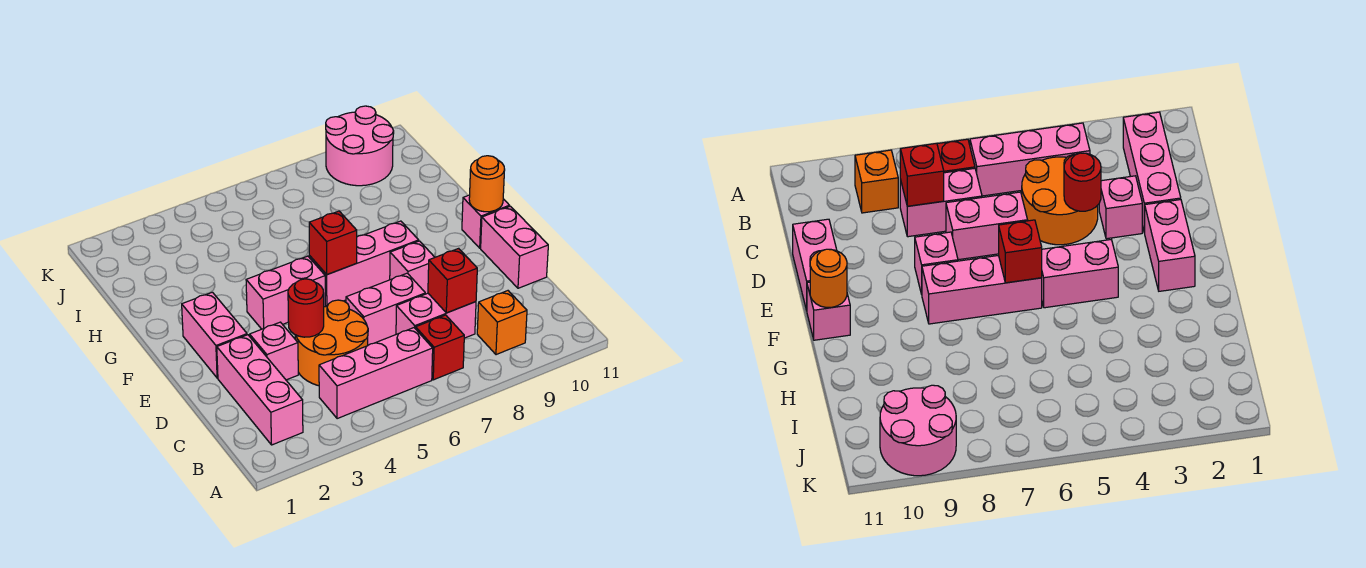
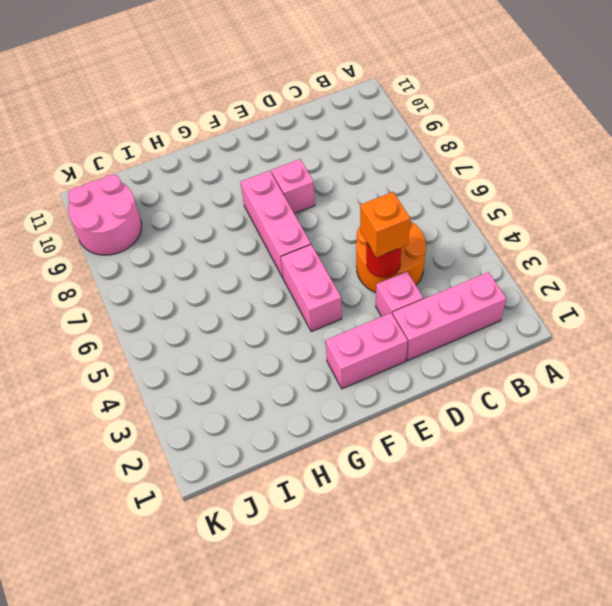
orange 1x1 brick [360,192,410,258] -> orange 1x1 brick moved to [477,291,527,355]
none -> pink 1x3 brick [319,328,433,419]
none -> red 1x1 brick [416,315,464,380]
none -> pink 1x2 brick [396,293,476,338]

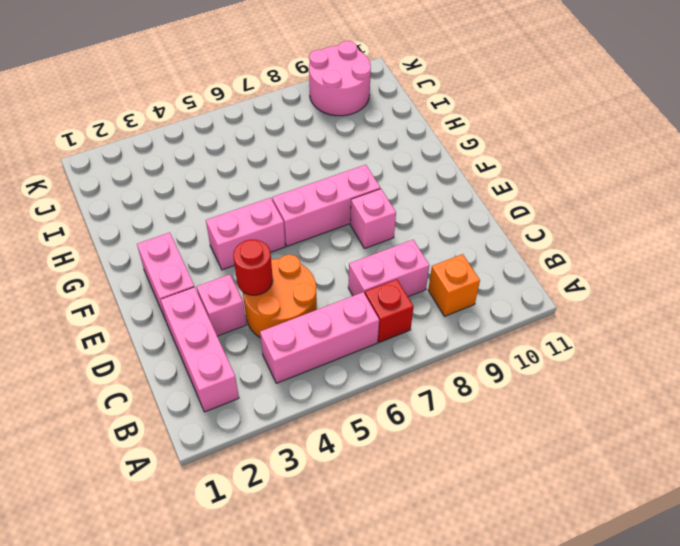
none -> pink 1x2 brick [346,273,425,345]
none -> pink 1x2 brick [481,206,548,288]
none -> pink 1x1 brick [462,195,510,248]

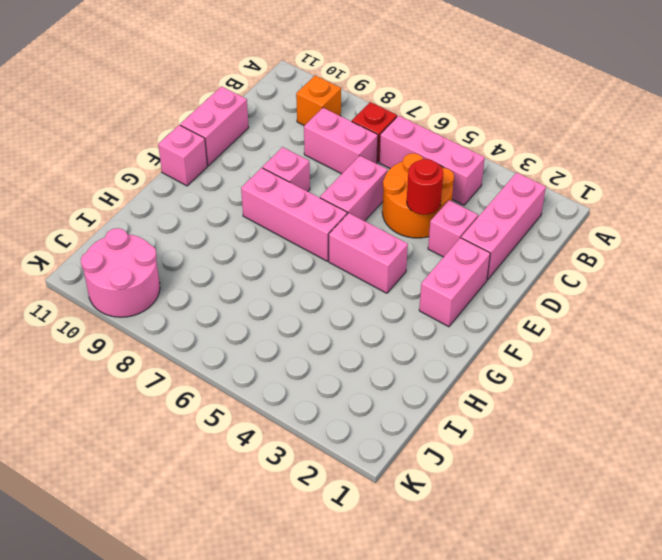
pink 1x2 brick [320,156,387,221] -> pink 1x2 brick turned to [346,273,425,345]
none -> red 1x1 brick [428,248,477,313]
none -> red 1x1 brick [309,211,357,275]
none -> orange 1x1 round brick [469,156,505,212]

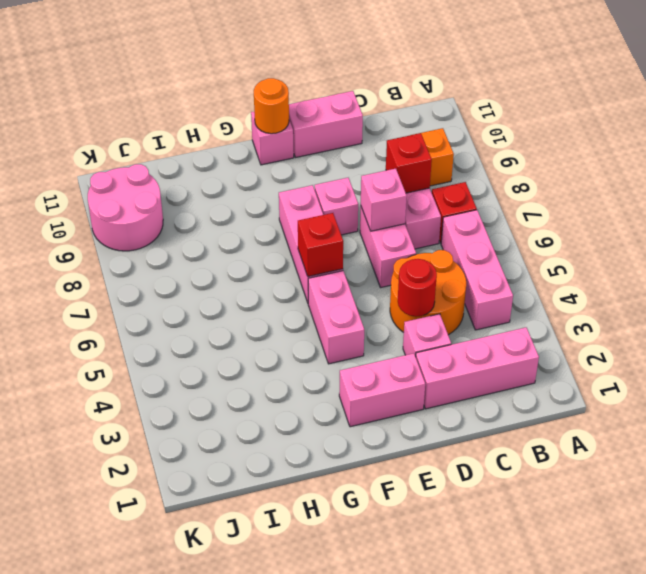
pink 1x1 brick [361,169,407,231] -> none

